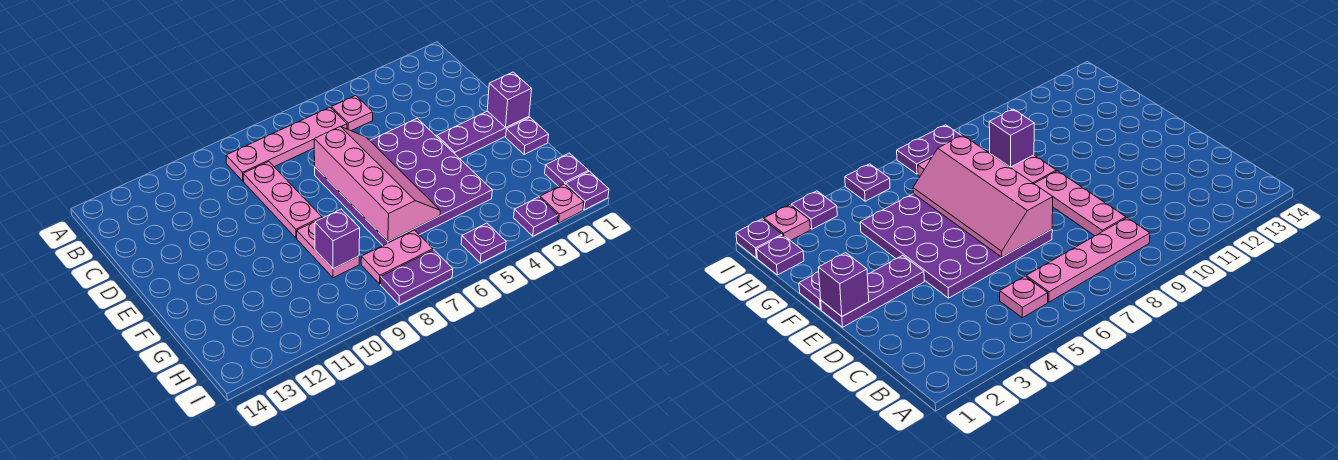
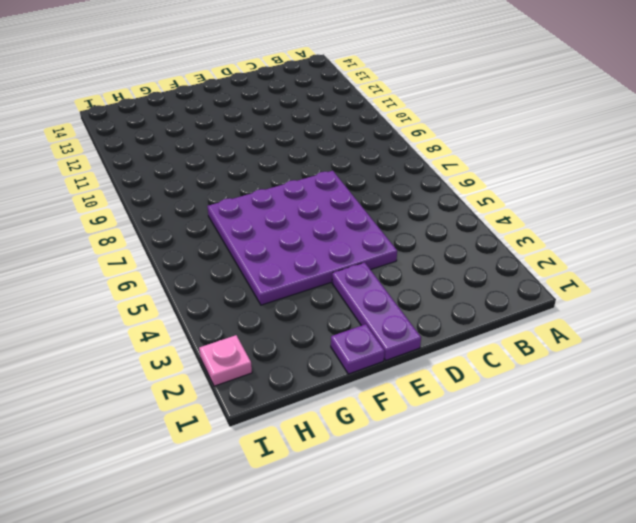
none -> pink 1x1 plate [331,96,373,131]
none -> pink 1x4 plate [226,107,347,181]
none -> pink 1x3 plate [243,162,322,238]

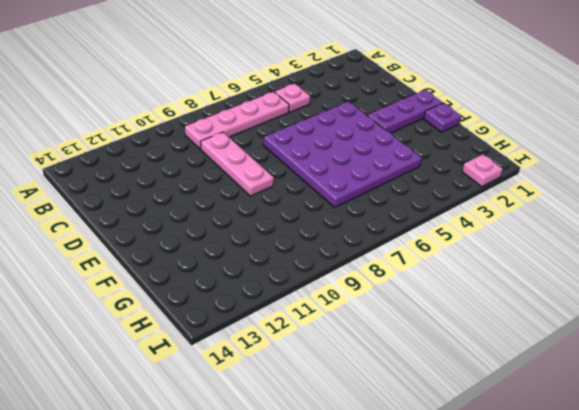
none -> pink 1x2 plate [297,218,359,278]
none -> purple 1x1 plate [545,153,588,187]
none -> pink 1x2 plate [361,230,433,284]

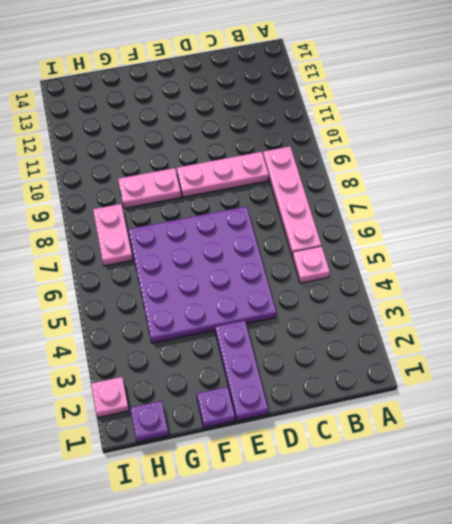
none -> purple 1x1 plate [565,171,609,210]
none -> purple 1x1 plate [514,197,558,236]
none -> purple 1x1 plate [461,223,506,263]

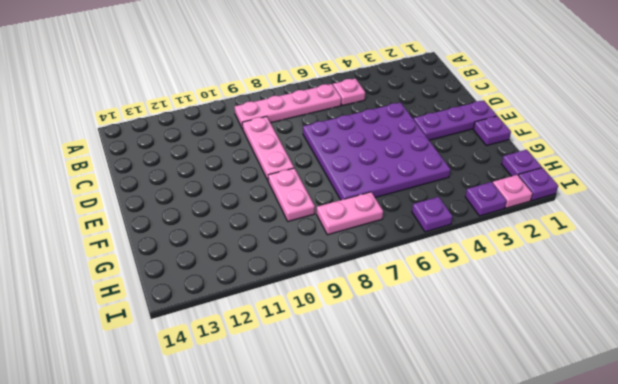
none -> purple 1x2 plate [381,250,453,305]
none -> pink 2x4 slope [314,126,440,241]
none -> purple 1x1 brick [487,72,532,128]

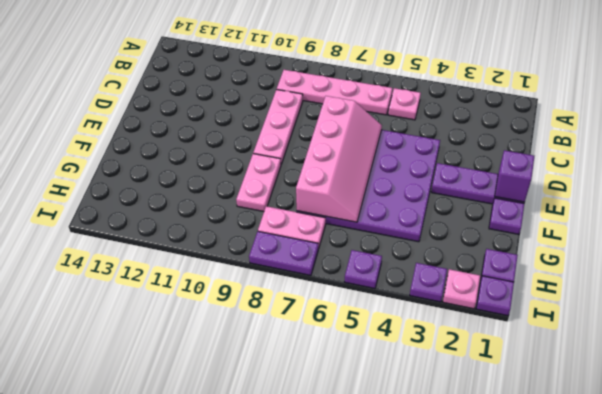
none -> purple 1x1 brick [315,209,360,269]

